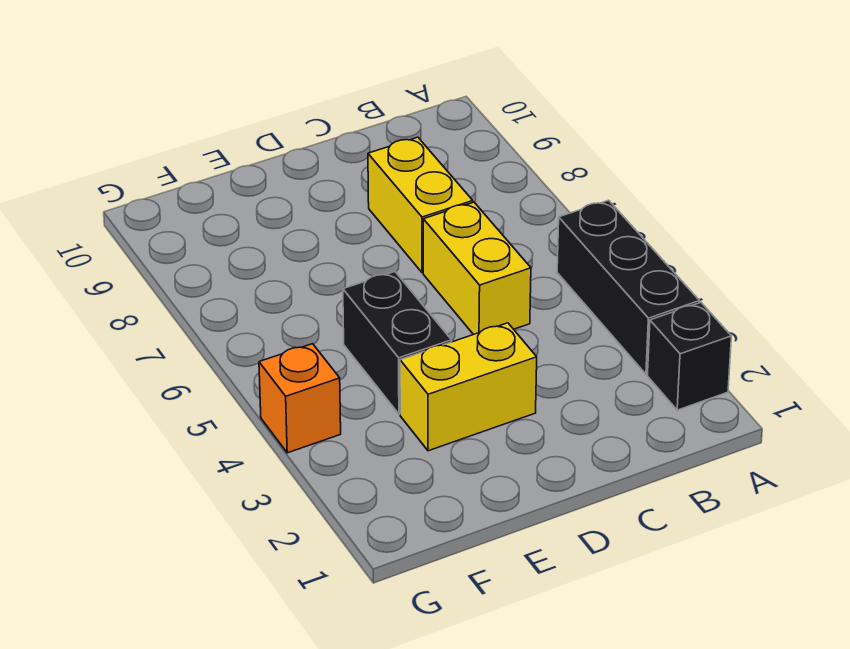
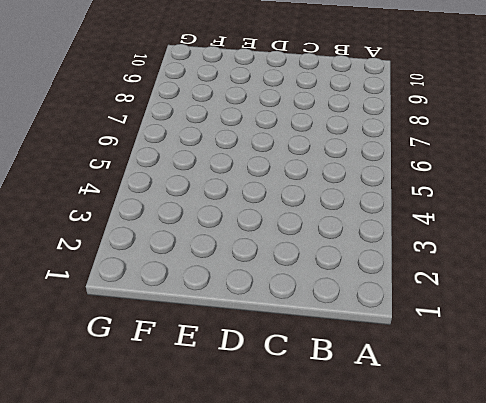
none -> black 1x1 brick [647,302,731,410]
none -> black 1x3 brick [557,200,700,374]

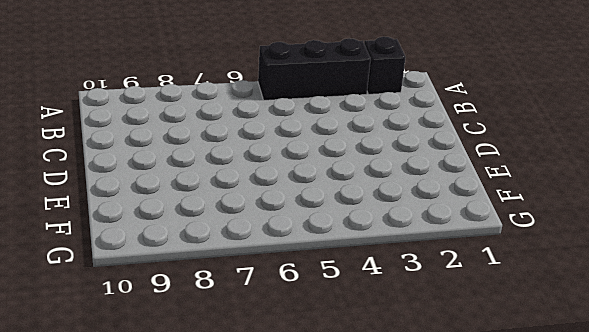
none -> yellow 1x2 brick [423,202,531,335]
none -> yellow 1x2 brick [368,137,473,273]

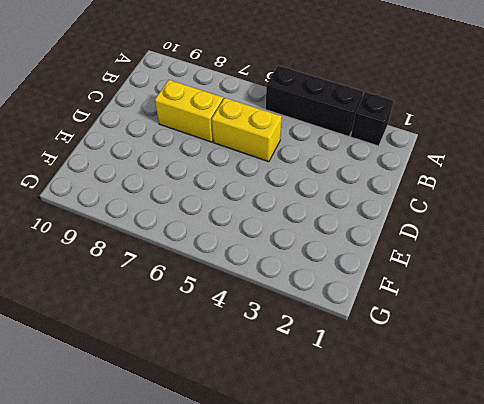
none -> yellow 1x2 brick [400,323,537,451]
none -> black 1x2 brick [343,272,452,414]

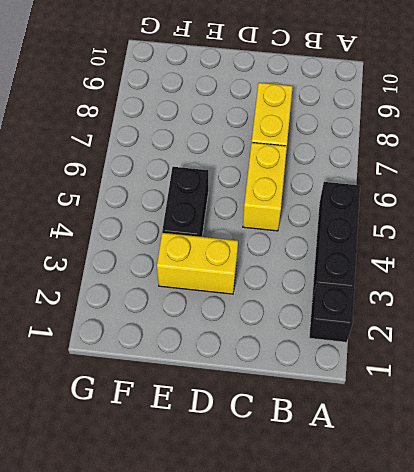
none -> orange 1x1 brick [259,344,341,453]

